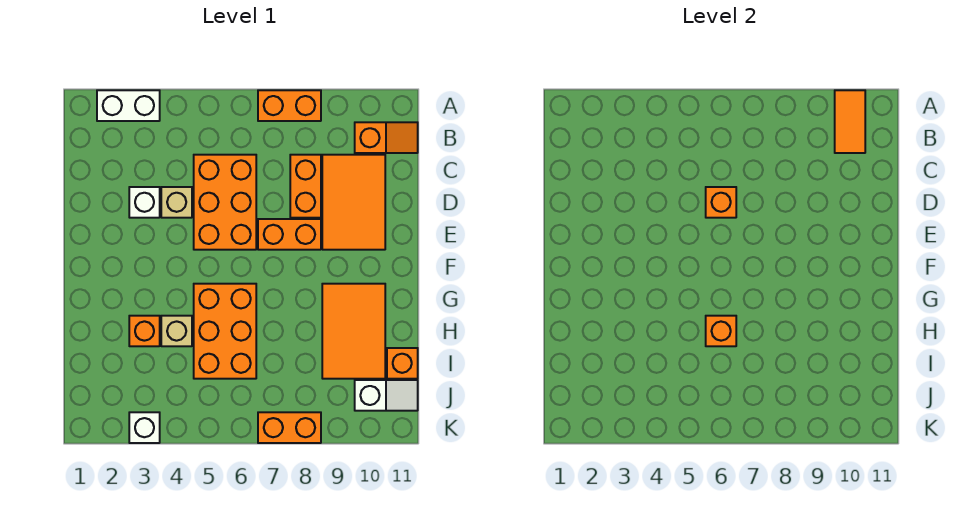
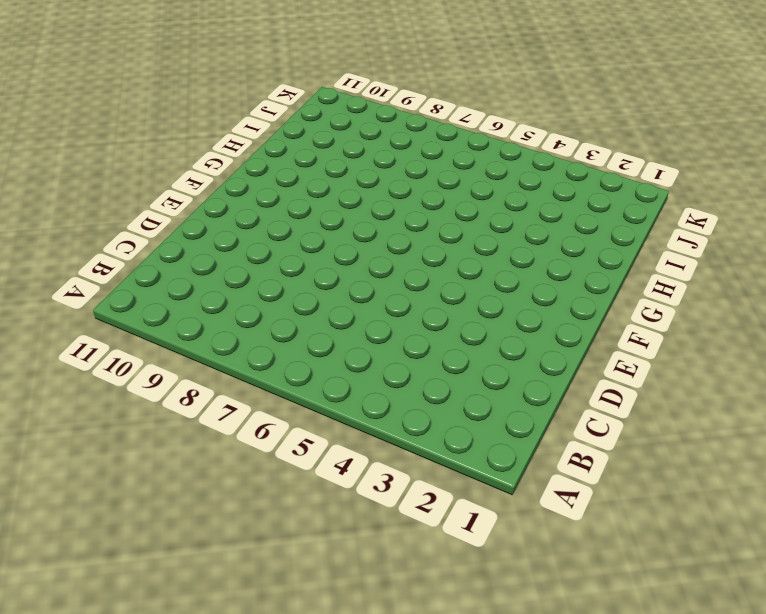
none -> white 1x2 brick [97,90,160,121]
none -> orange 1x2 brick [258,90,321,121]
none -> orange 1x2 slope [355,122,418,153]

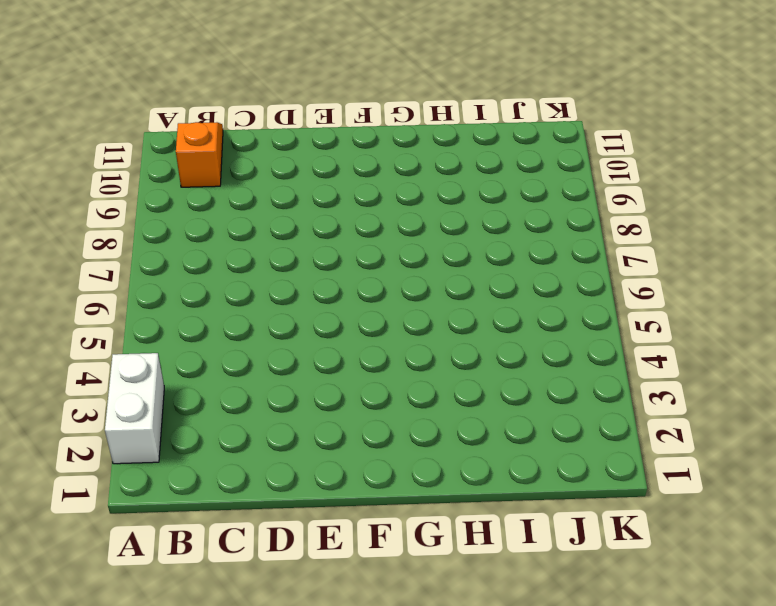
none -> orange 1x2 brick [258,90,321,121]
none -> orange 2x3 brick [194,155,256,250]
none -> orange 1x2 brick [290,155,321,218]

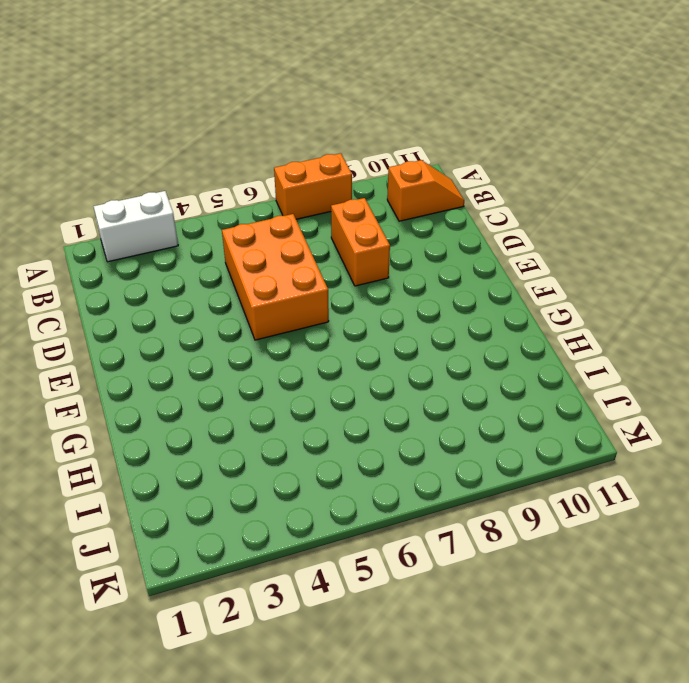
none -> orange 2x3 tile [322,155,385,250]
none -> white 1x1 brick [129,187,160,218]
none -> tan 1x1 brick [161,187,192,218]

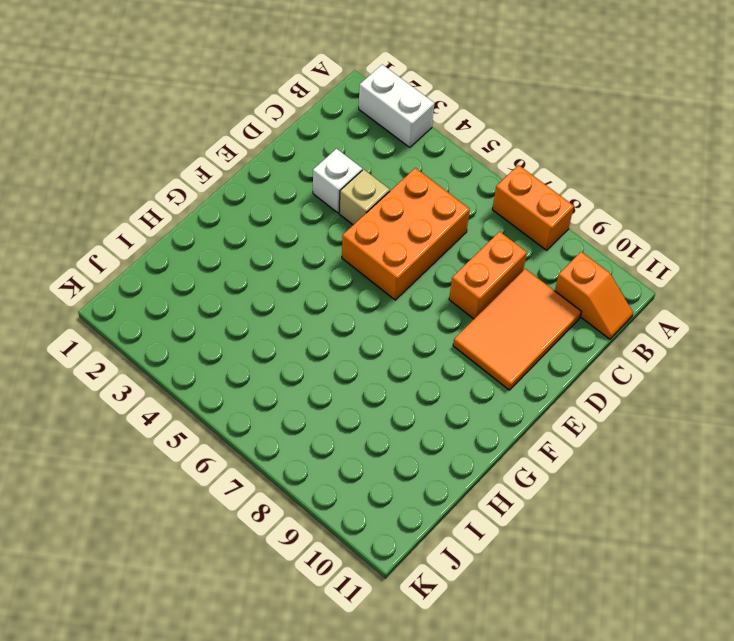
none -> orange 1x2 brick [258,219,321,250]
none -> orange 2x3 brick [194,284,256,379]
none -> orange 2x3 tile [322,284,385,379]

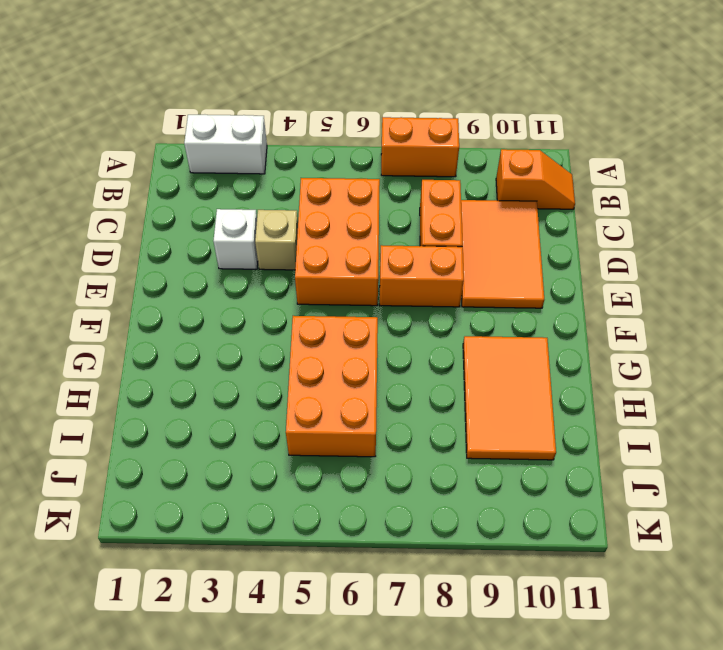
none -> orange 1x1 brick [129,316,160,346]
none -> tan 1x1 brick [161,316,192,346]
none -> orange 1x1 brick [387,348,418,379]

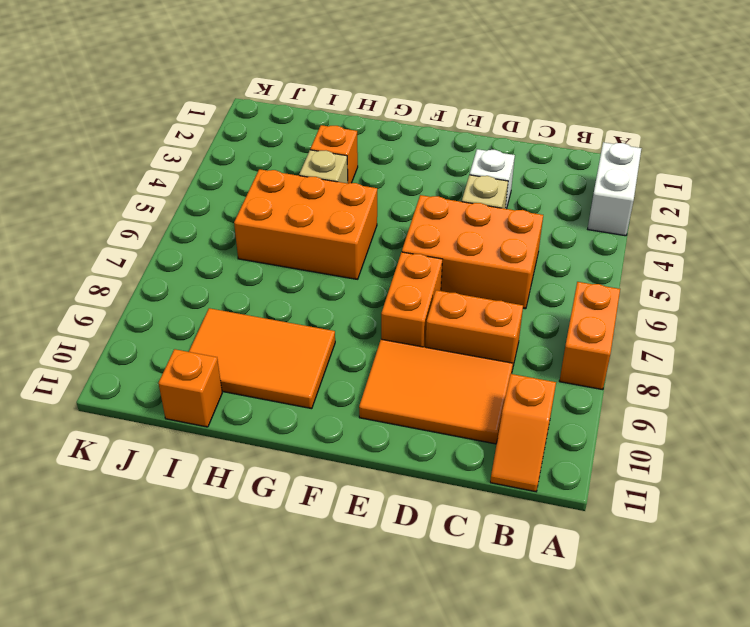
none -> white 1x2 slope [355,380,418,411]
none -> white 1x1 brick [129,412,160,443]
none -> orange 1x2 brick [258,412,321,443]

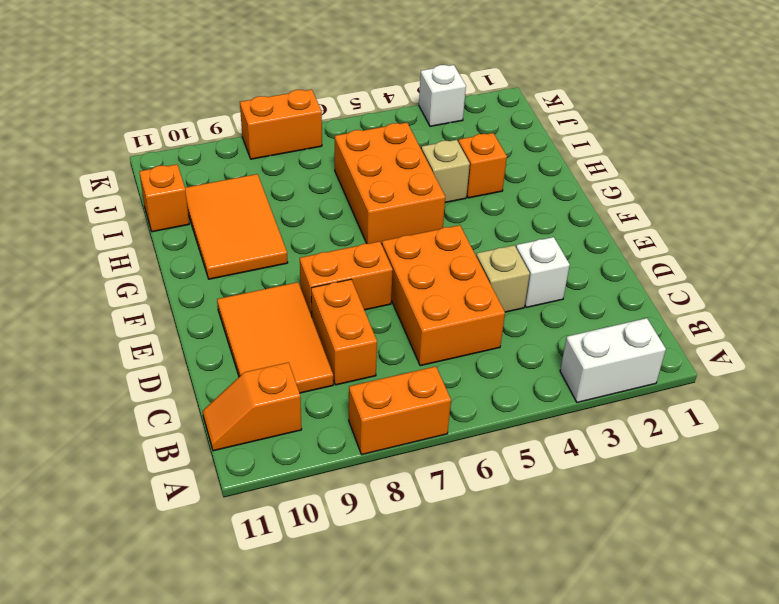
none -> white 1x2 slope [355,380,418,411]
none -> orange 1x2 tile [835,90,865,153]
none -> orange 1x1 brick [706,187,736,218]

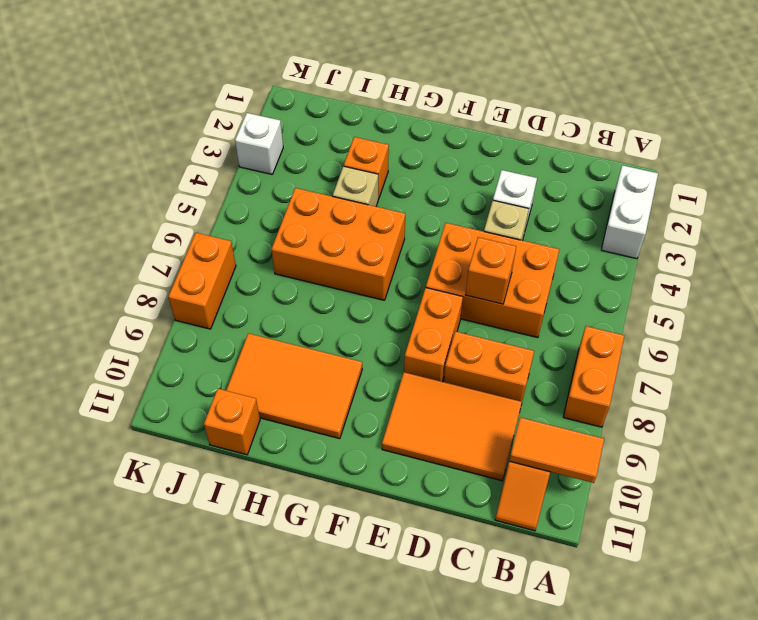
none -> white 1x2 slope [355,380,418,411]
none -> orange 1x1 brick [706,316,736,346]

